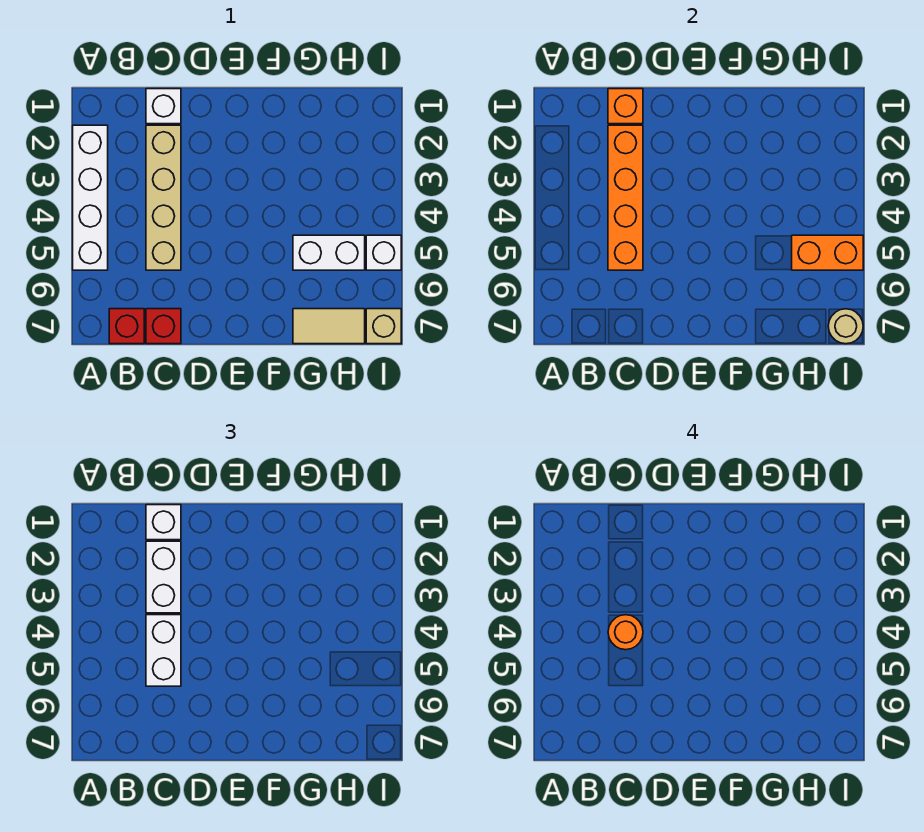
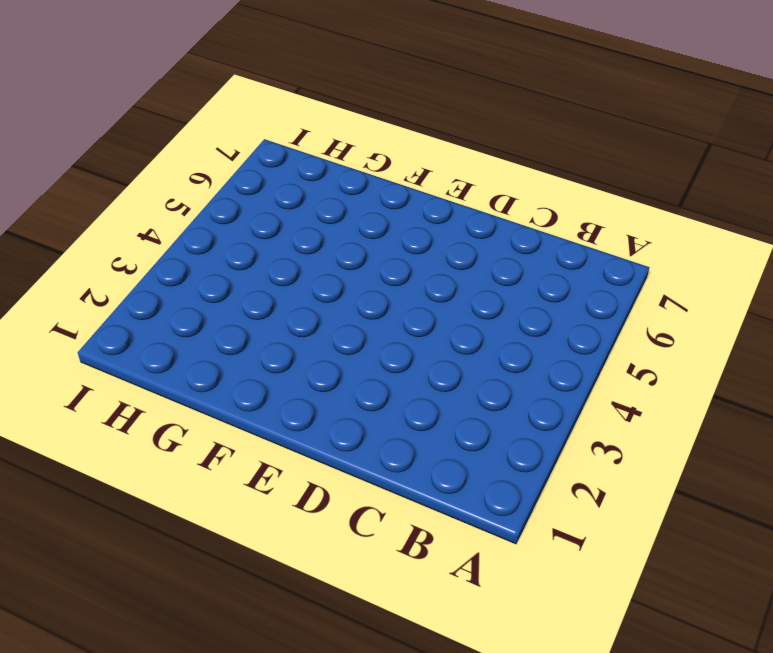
none -> white 1x4 brick [73,125,108,270]
none -> red 1x1 brick [109,309,144,344]
none -> white 1x1 brick [146,89,181,124]

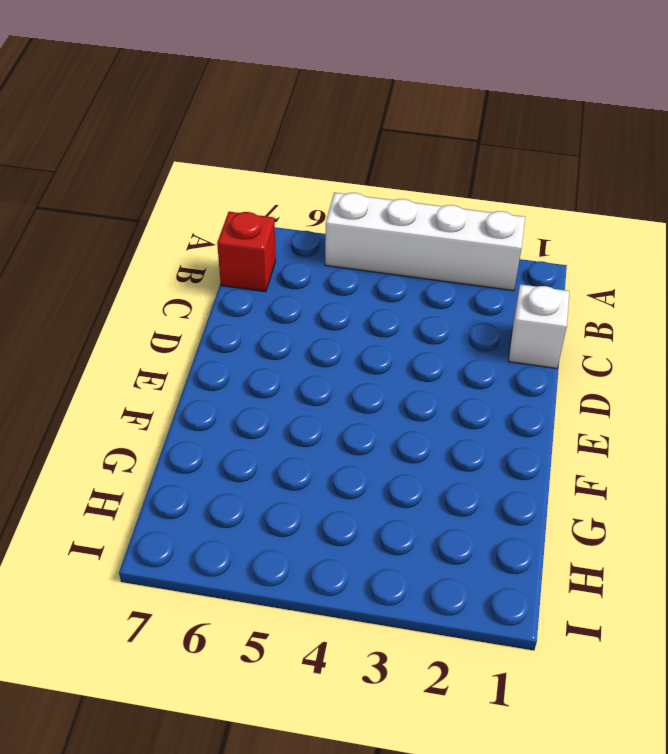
none -> tan 1x4 brick [146,125,181,270]
none -> red 1x1 brick [146,309,181,344]
none -> white 1x2 brick [293,235,365,270]

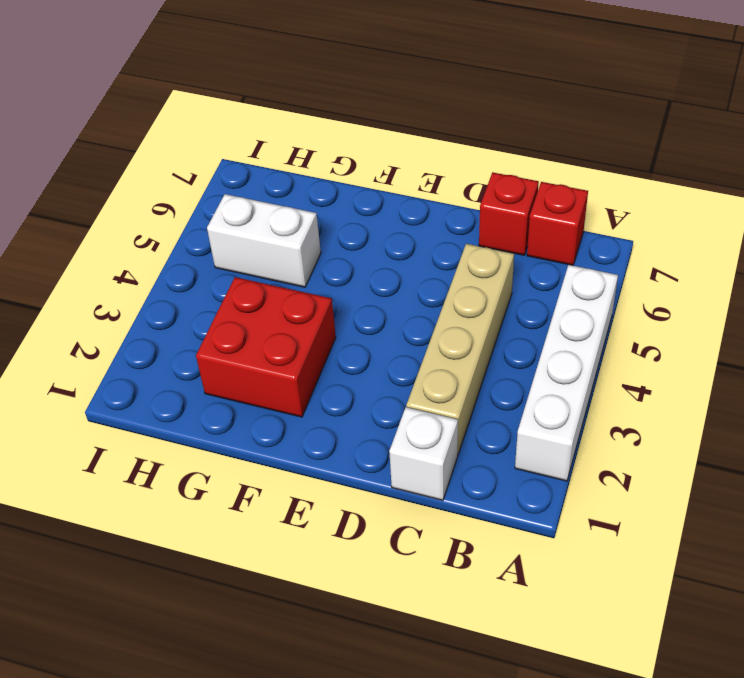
red 2x2 brick [196,277,336,417] -> none
none -> tan 1x2 tile [293,309,365,344]
none -> white 1x1 brick [366,235,401,270]
none -> tan 1x1 brick [366,309,401,344]

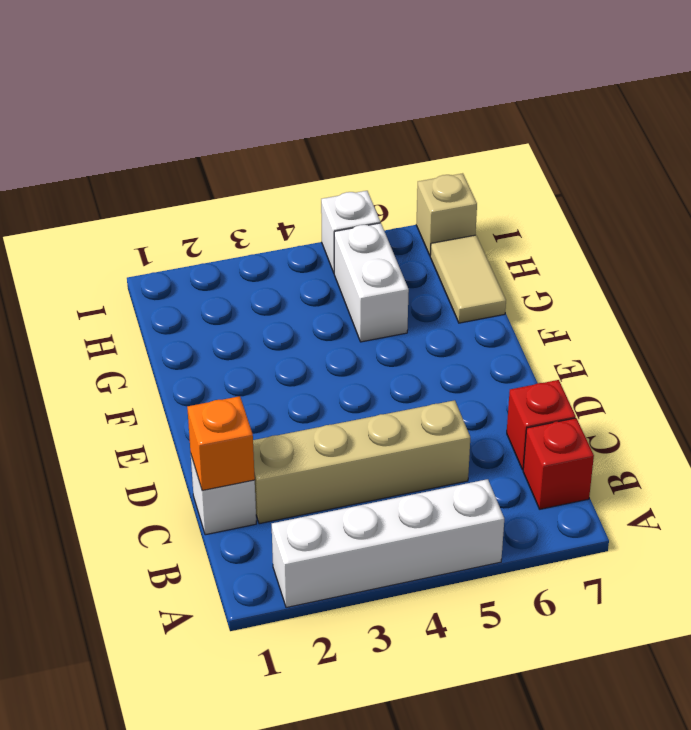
none -> orange 1x4 brick [608,125,643,270]
none -> orange 1x2 brick [792,235,863,270]
none -> tan 1x1 round brick [828,309,863,344]

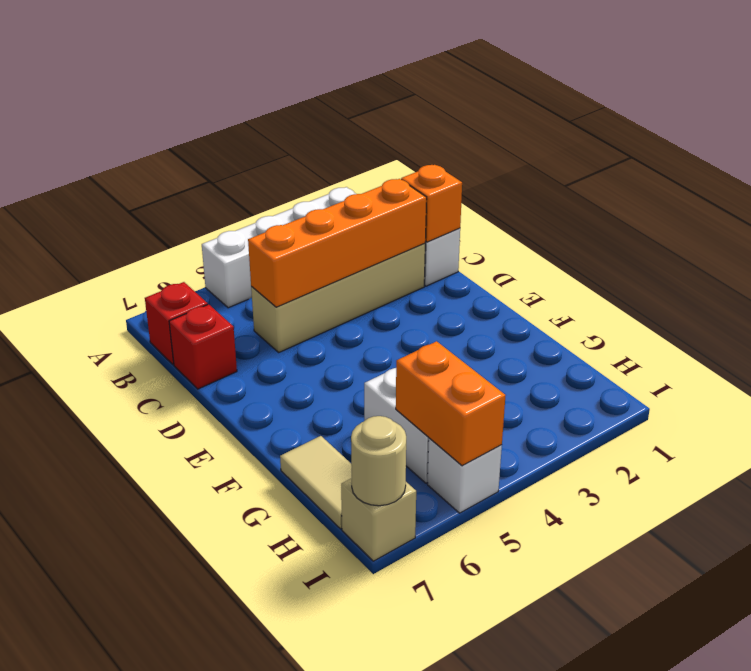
none -> white 1x1 brick [146,505,181,540]
none -> white 1x2 brick [146,541,181,613]
none -> white 1x2 brick [146,615,181,686]

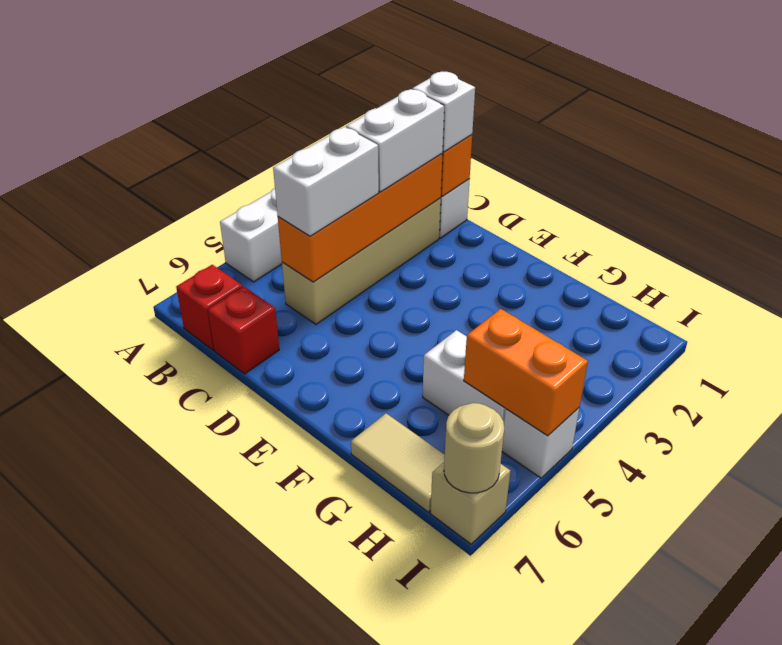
none -> orange 1x1 round brick [608,615,643,650]

